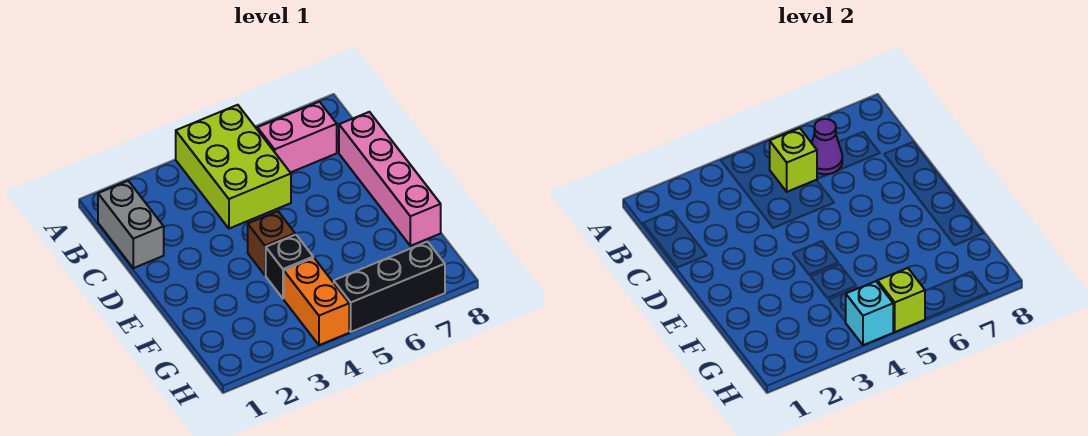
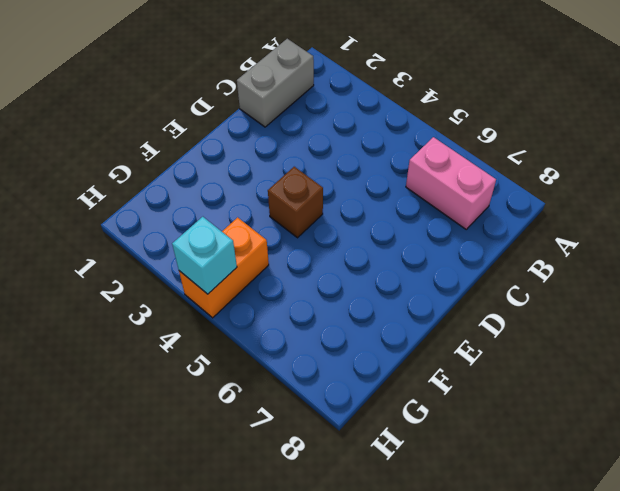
none -> lime 2x3 brick [176,105,291,229]
none -> pink 1x4 brick [339,112,441,246]
none -> black 1x1 brick [266,235,313,299]

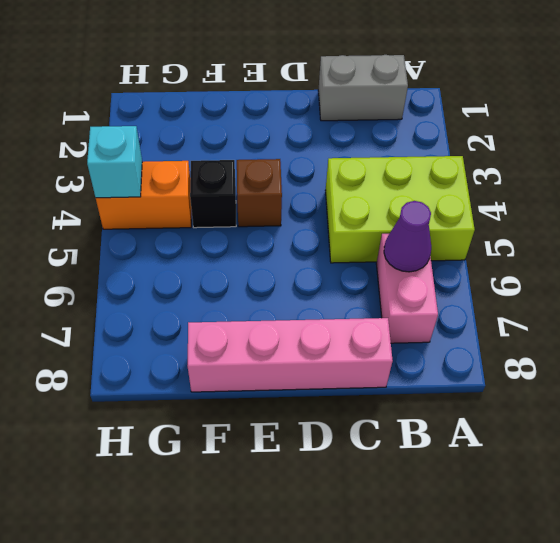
none -> black 1x3 brick [334,242,445,332]
none -> lime 1x1 brick [770,128,817,192]
none -> lime 1x1 brick [878,268,925,332]

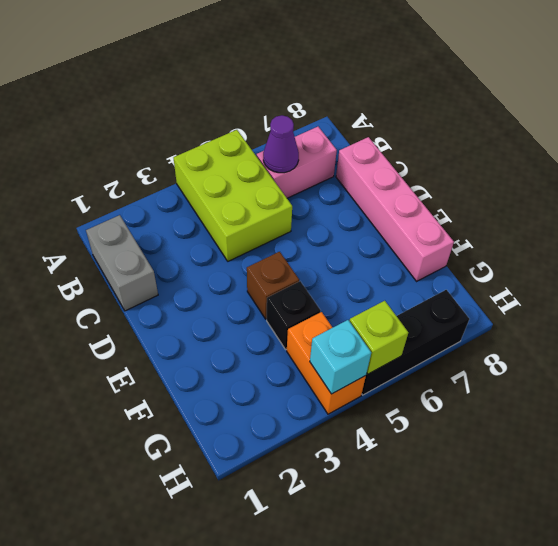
none -> lime 1x1 brick [770,128,817,192]

